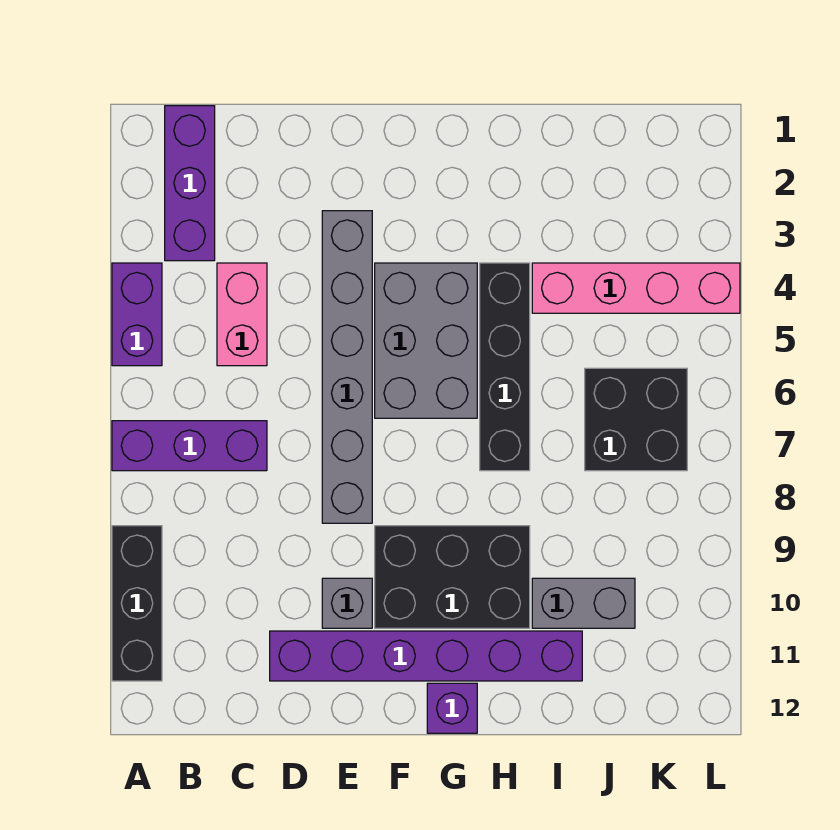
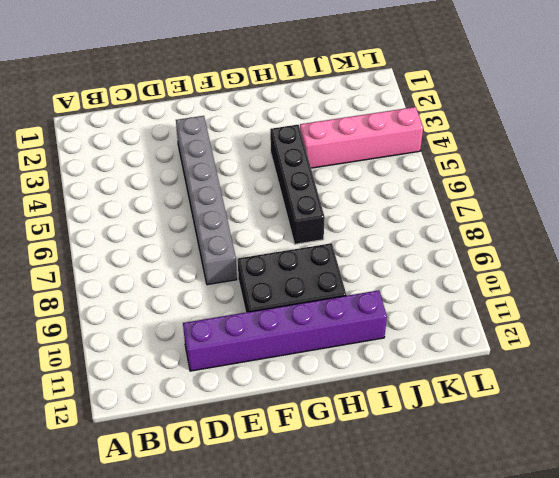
none -> purple 1x2 brick [112,263,162,366]
none -> purple 1x3 brick [112,421,267,471]
none -> black 1x3 brick [112,526,162,681]

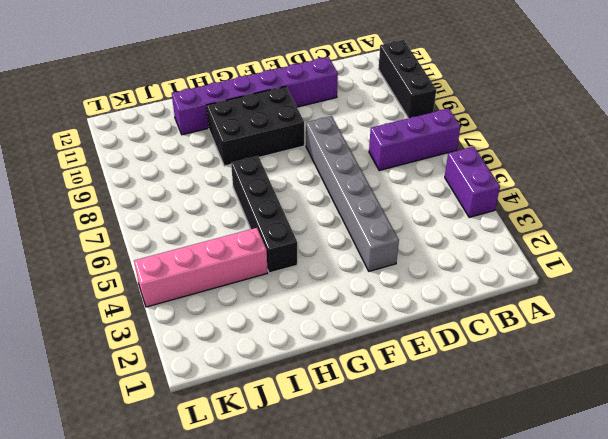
none -> purple 1x3 brick [165,106,215,261]
none -> pink 1x2 brick [217,263,267,366]
none -> grey 1x1 brick [322,578,372,628]

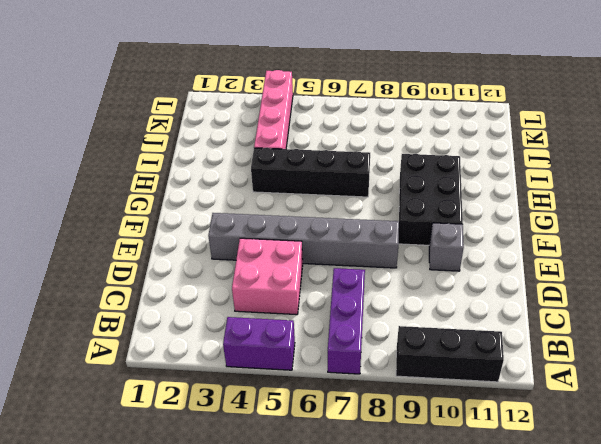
pink 2x2 brick [232,238,303,315] -> pink 1x2 brick [217,263,267,366]
none -> purple 1x3 brick [165,106,215,261]
none -> purple 1x6 brick [270,631,582,681]
none -> grey 2x3 brick [375,263,477,418]

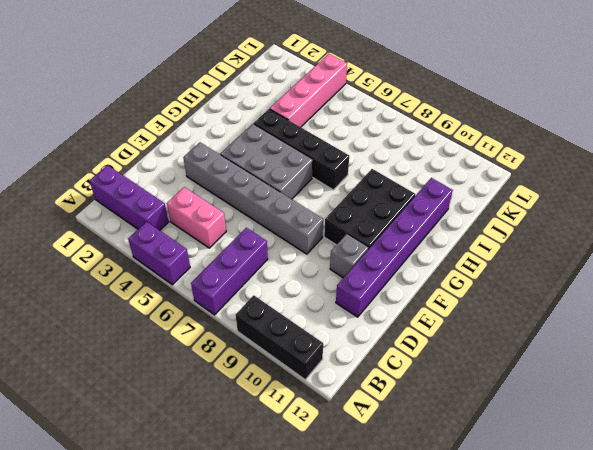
none -> purple 1x1 brick [427,683,477,733]
none -> grey 1x2 brick [532,578,635,628]
none -> black 2x2 brick [585,368,687,471]

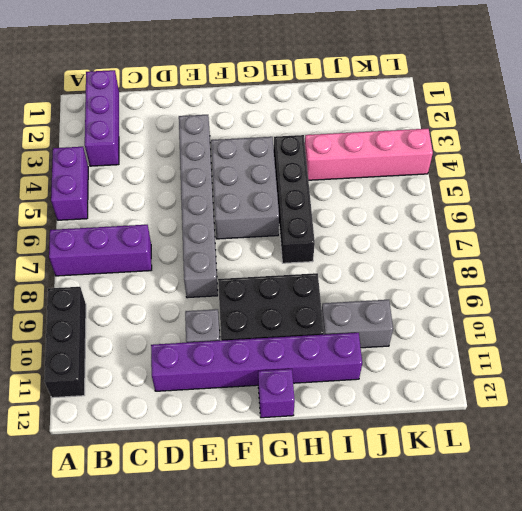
none -> pink 1x2 brick [217,263,267,366]
none -> black 2x2 brick [585,368,687,471]

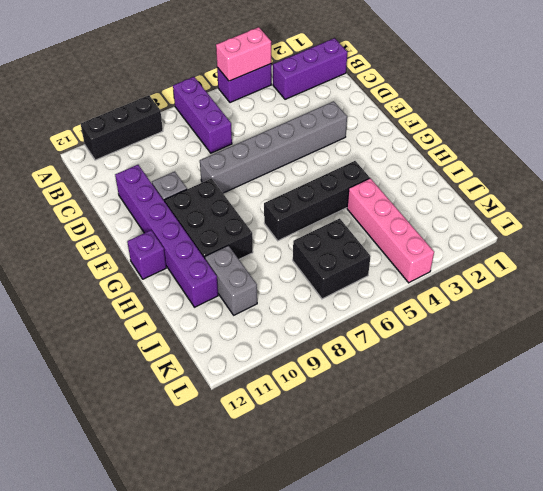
pink 1x2 brick [216,27,271,81] -> pink 1x2 brick moved to [217,263,267,366]
none -> grey 2x3 brick [375,263,477,418]

